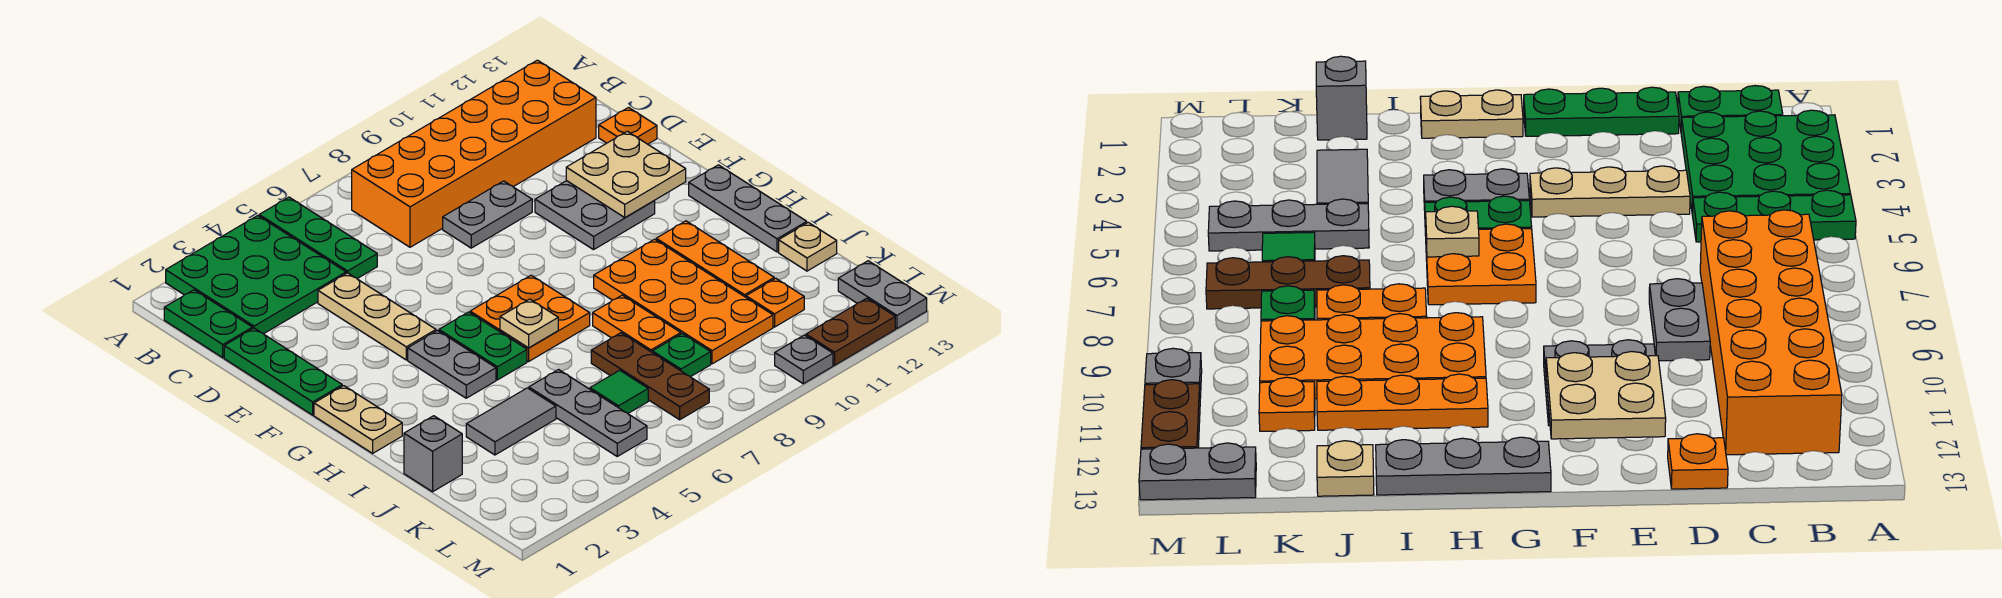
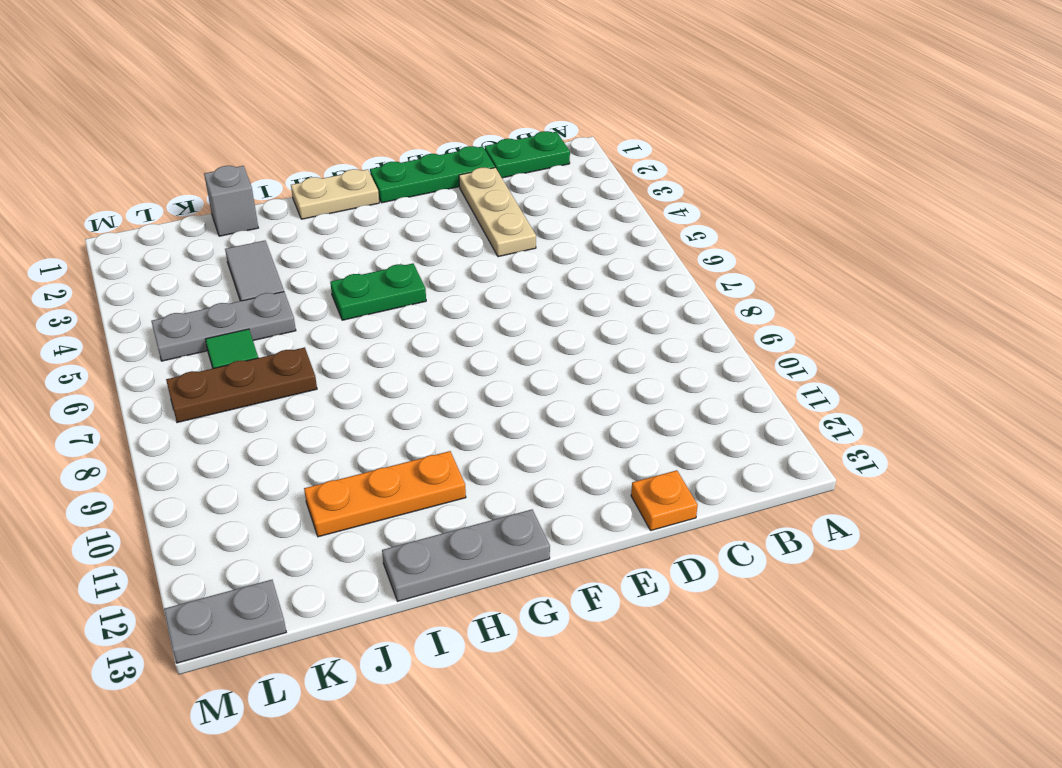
tan 1x3 plate [459,168,536,257] -> tan 1x3 plate turned to [318,273,436,360]
none -> green 3x3 plate [166,216,346,334]
none -> green 1x3 plate [259,197,377,279]
none -> orange 2x6 brick [352,60,596,247]
none -> grey 1x2 plate [443,181,532,248]

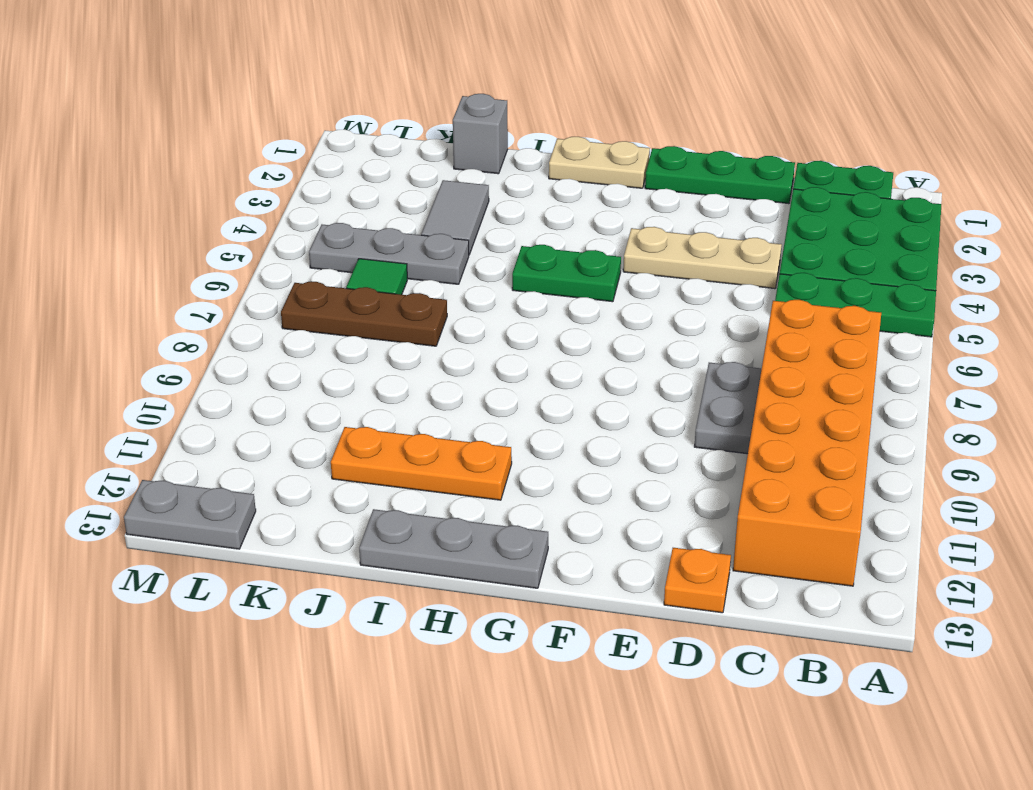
none -> grey 2x2 plate [535,181,655,250]
none -> grey 1x2 plate [408,331,496,398]
none -> orange 2x2 plate [470,275,590,361]
none -> orange 2x4 plate [594,239,773,364]

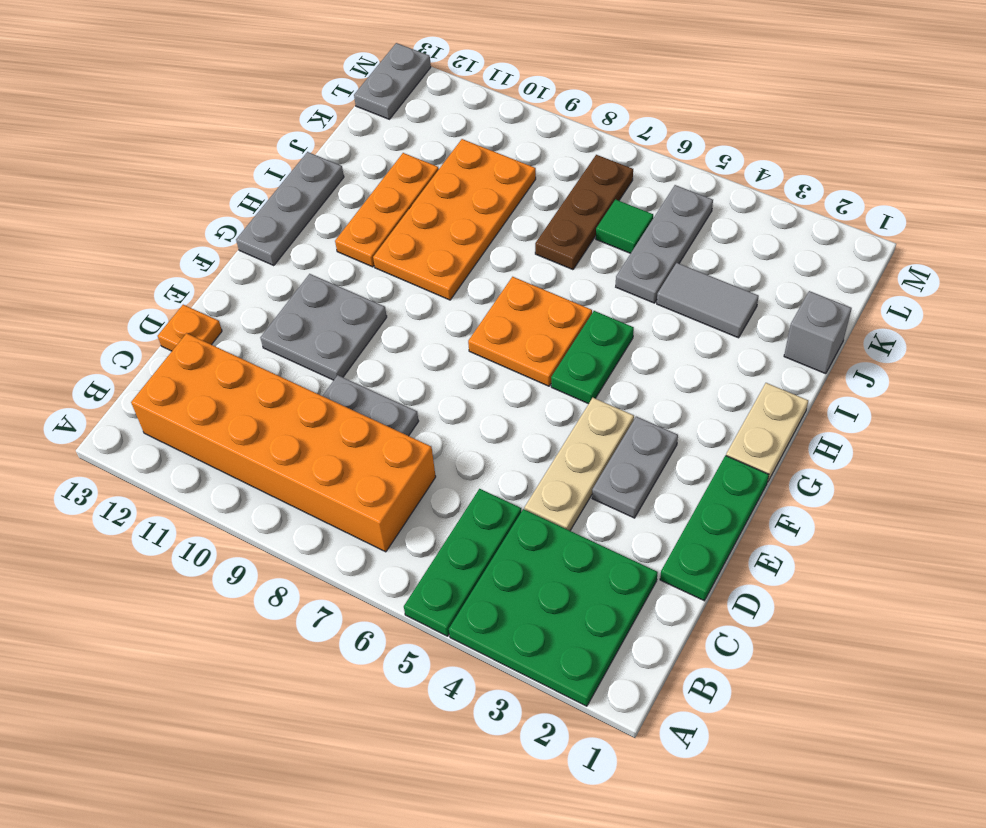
grey 1x2 plate [592,417,678,518] -> grey 1x2 plate moved to [408,331,496,398]
none -> green 1x2 plate [164,290,253,358]
none -> orange 1x2 plate [593,295,681,352]
none -> tan 1x1 plate [779,222,837,271]
none -> green 1x1 plate [652,334,711,377]

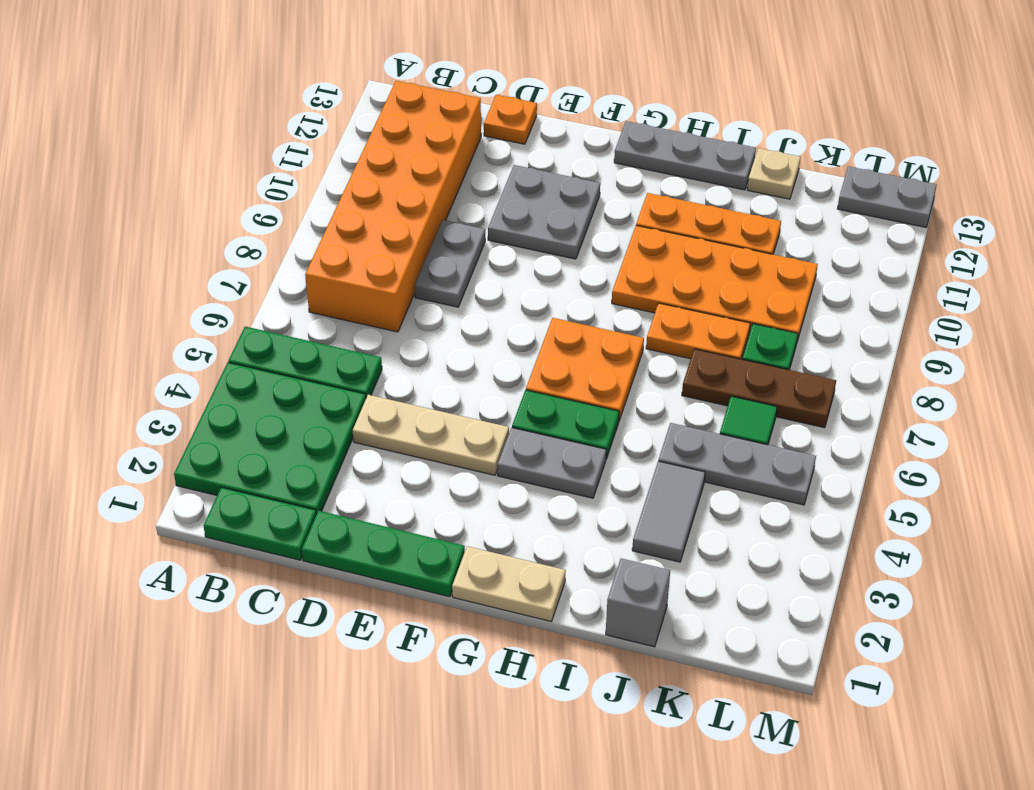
none -> orange 1x1 plate [746,278,804,327]
none -> grey 1x1 plate [775,335,833,384]
none -> brown 1x2 plate [806,298,895,365]
none -> tan 2x2 plate [566,131,686,218]

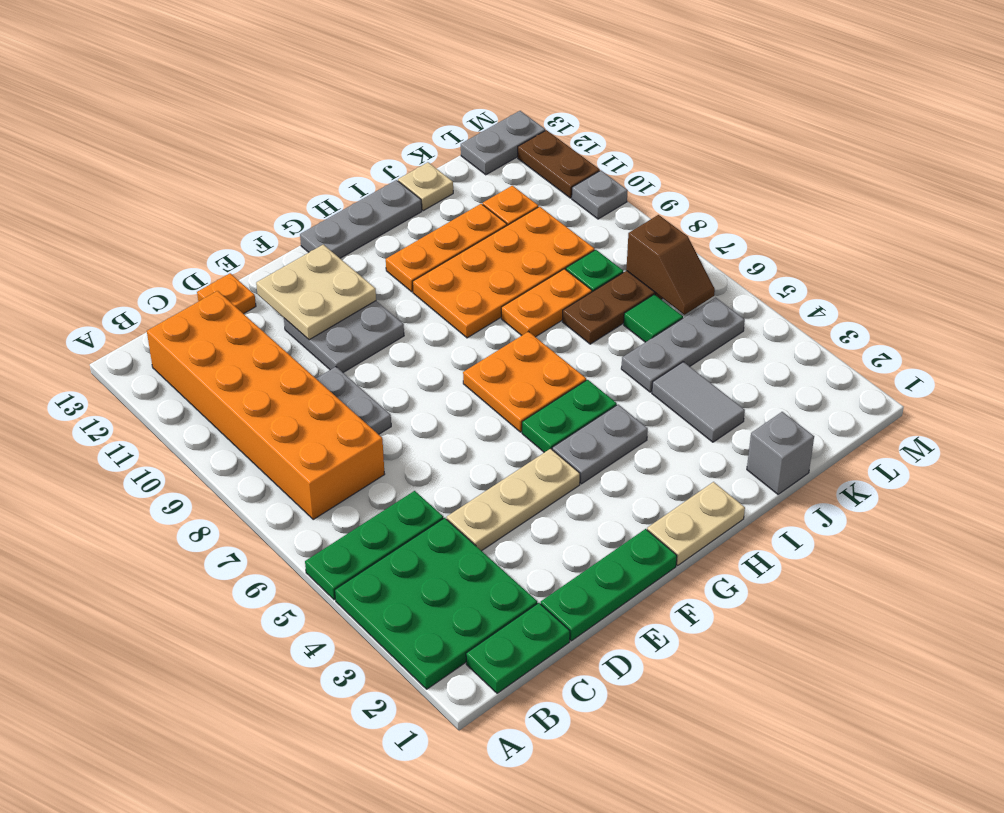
brown 1x2 slope [626,215,715,315] -> none
none -> tan 1x1 plate [500,299,558,348]

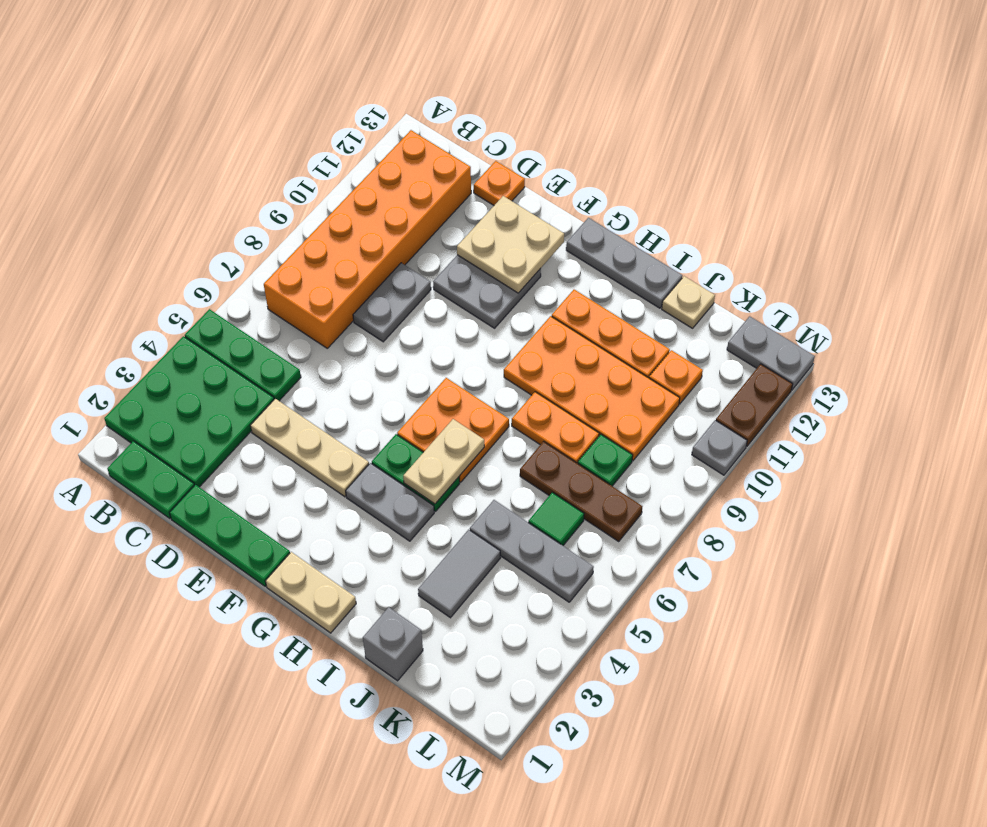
tan 1x2 plate [403,419,484,504] -> tan 1x1 plate [500,299,558,348]

